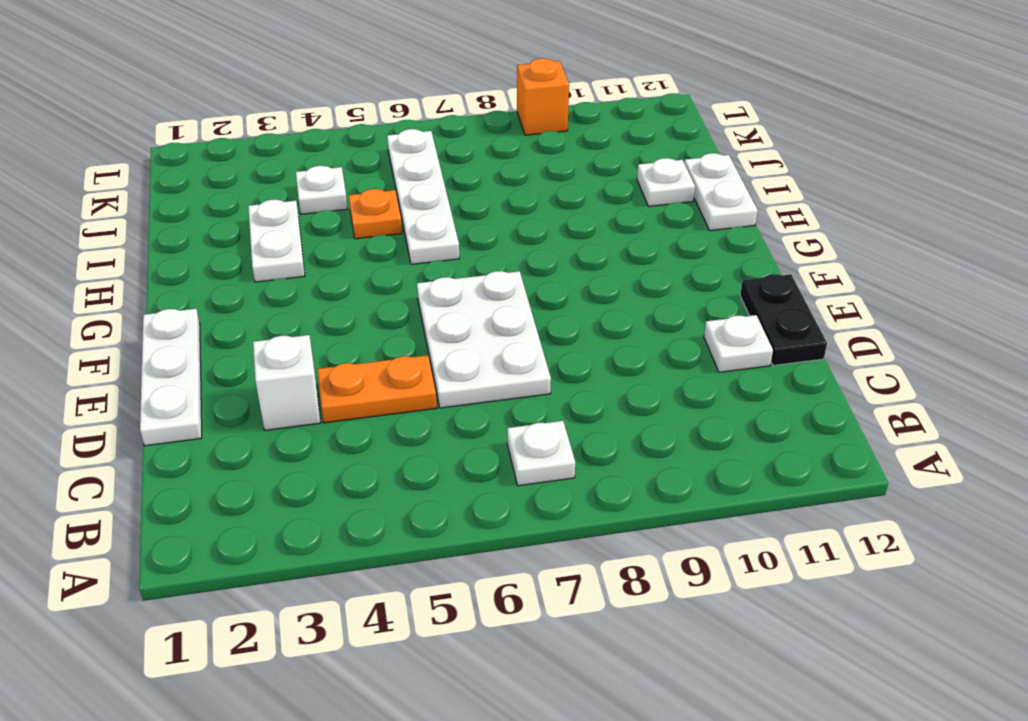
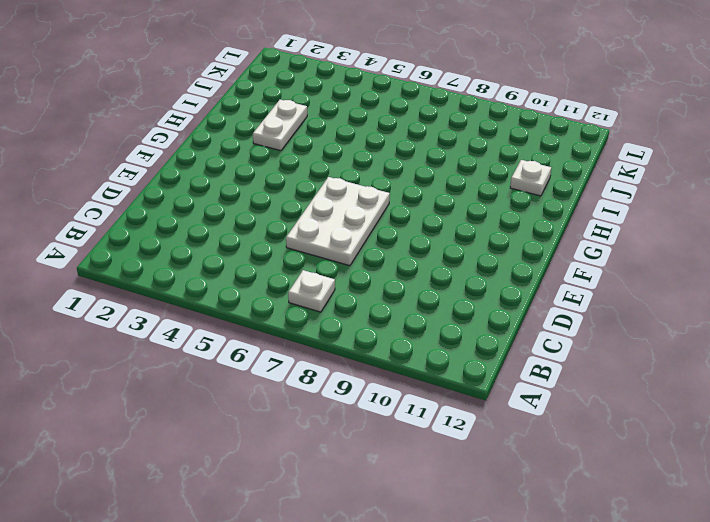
none -> white 1x3 plate [140,309,202,446]
none -> white 1x1 brick [253,335,321,430]
none -> orange 1x2 plate [317,355,437,423]

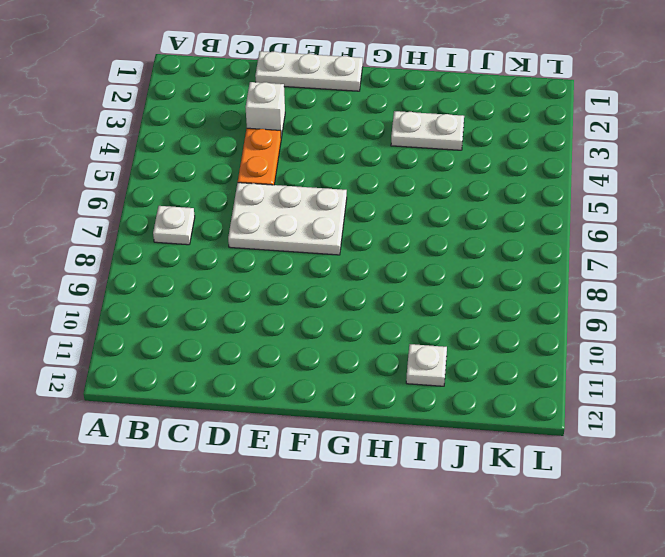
none -> white 1x1 plate [704,315,773,372]
none -> black 1x2 plate [740,274,827,366]
none -> white 1x4 plate [387,129,459,264]

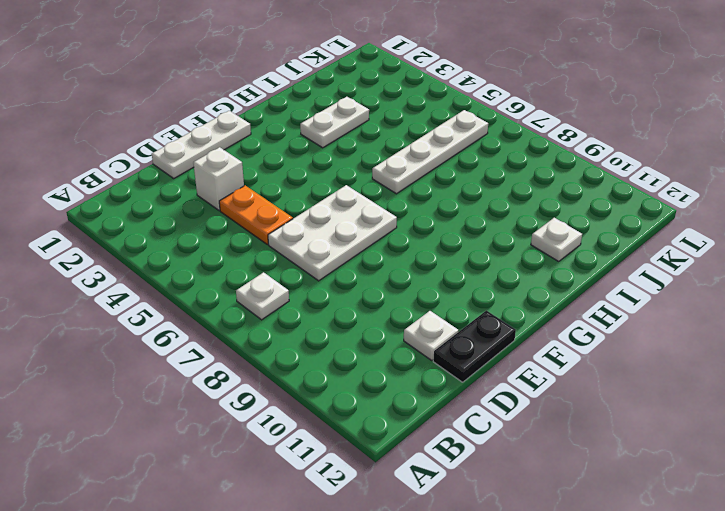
none -> white 1x2 plate [684,153,758,231]
none -> orange 1x1 plate [349,189,402,239]
none -> white 1x1 plate [296,166,348,214]

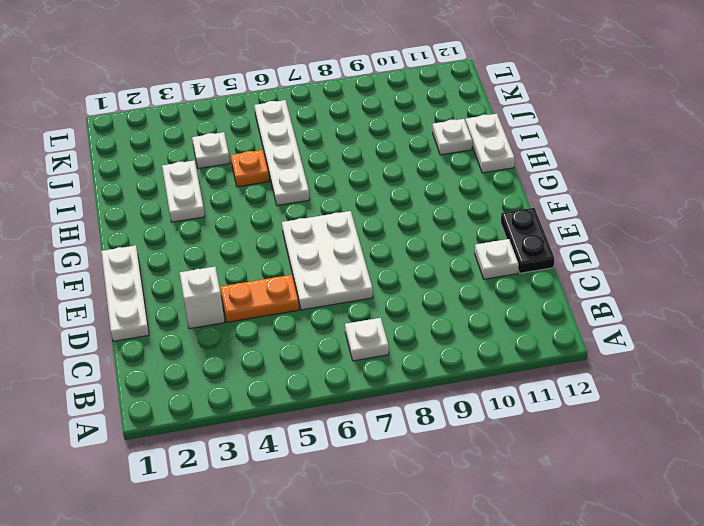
none -> orange 1x1 brick [517,58,569,135]

